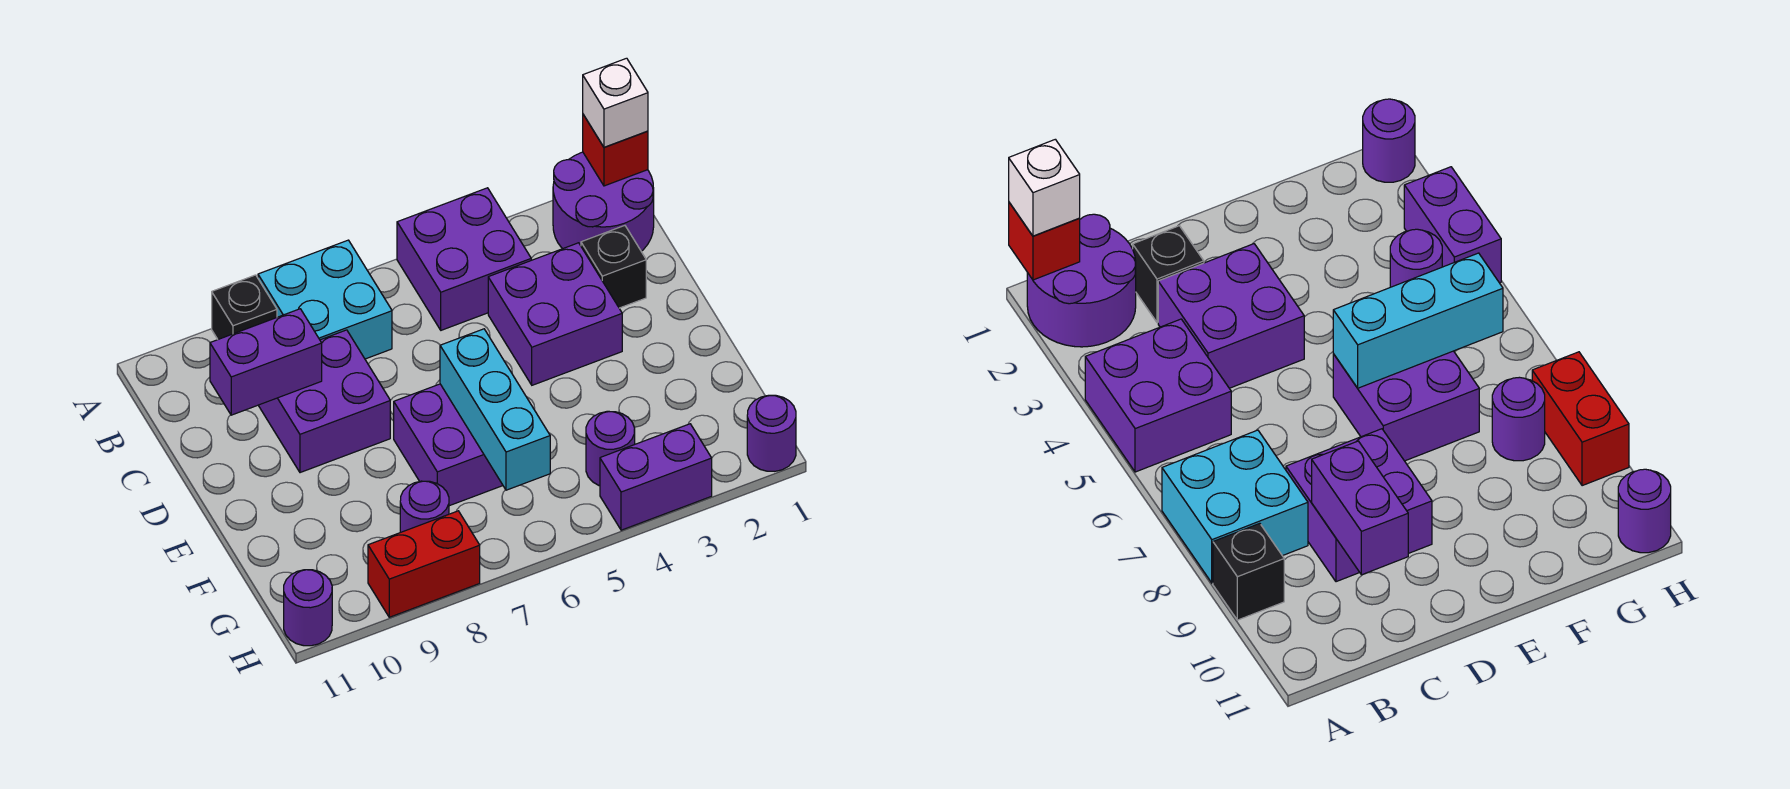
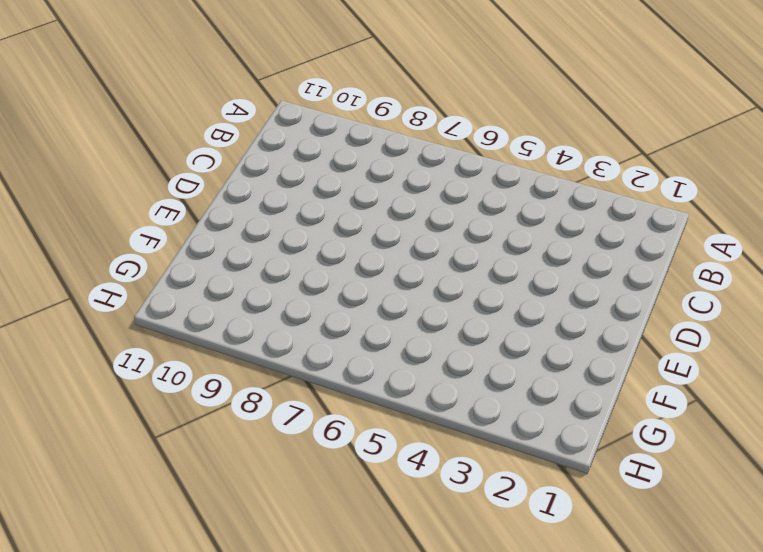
none -> purple 2x2 round brick [553,152,654,251]
none -> purple 2x2 brick [397,188,531,330]
none -> cyan 2x2 brick [258,240,392,359]

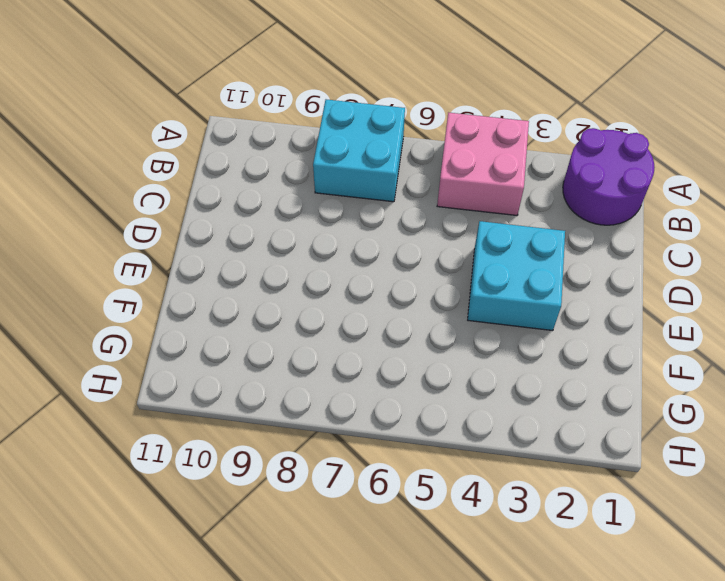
pink 2x2 brick [437,112,529,216] -> purple 2x2 brick [397,188,531,330]
cyan 2x2 brick [468,221,565,331] -> purple 2x2 brick [488,243,622,385]
none -> black 1x1 brick [212,275,277,339]
none -> black 1x1 brick [581,226,646,308]
none -> purple 2x2 brick [258,330,390,473]

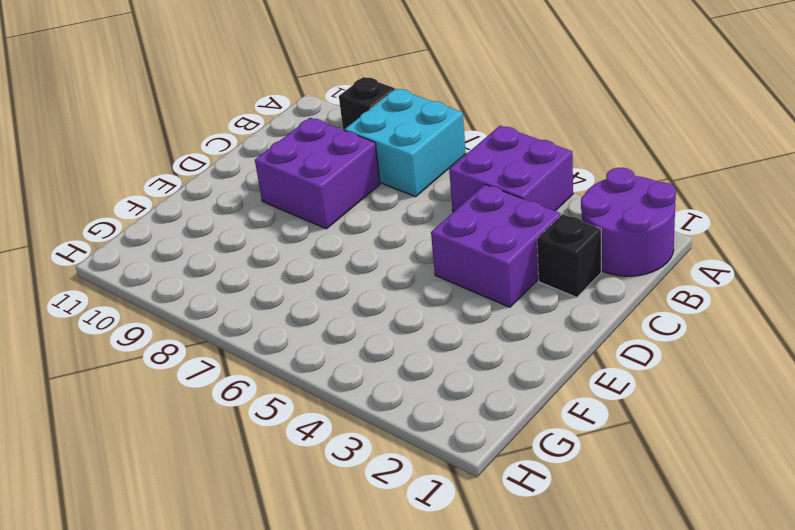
none -> purple 2x2 brick [394,384,503,506]
none -> purple 1x1 round brick [586,411,635,486]
none -> purple 1x1 round brick [400,481,449,532]

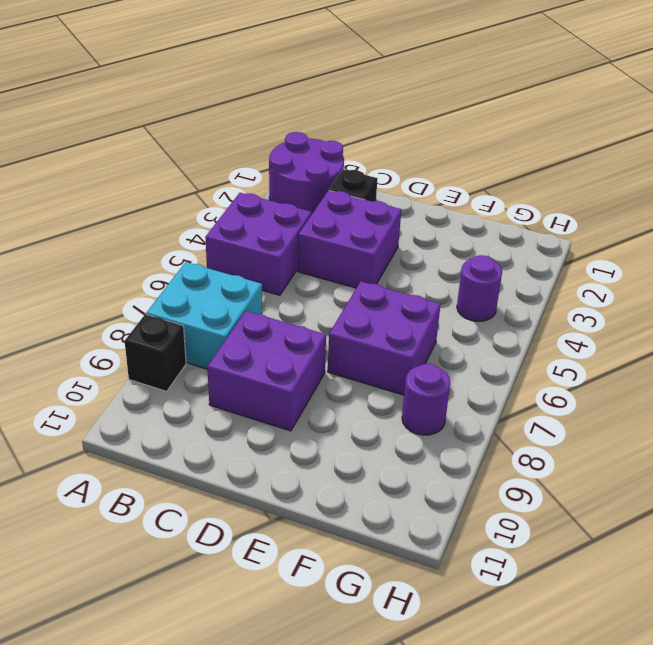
none -> purple 1x1 round brick [747,395,796,471]
none -> purple 1x2 brick [600,424,712,530]
none -> red 1x2 brick [368,511,480,617]

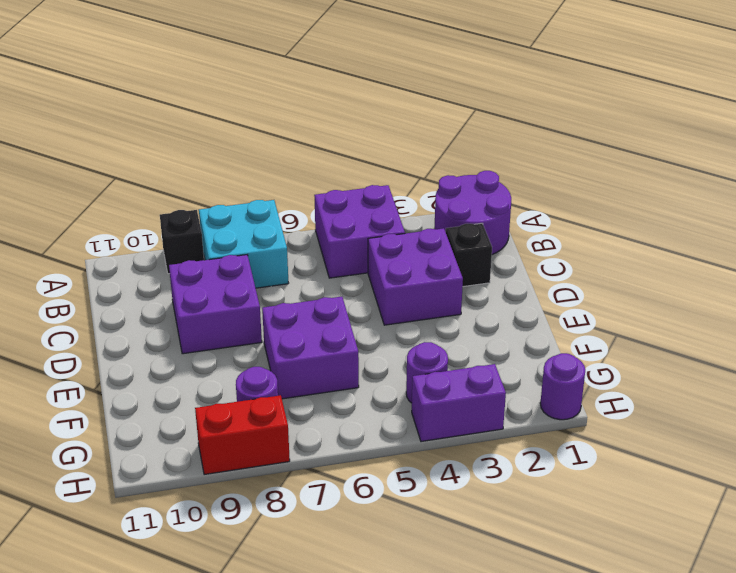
none -> purple 1x1 round brick [284,570,332,646]
none -> red 1x1 brick [583,115,648,186]
none -> purple 1x2 brick [210,309,322,415]

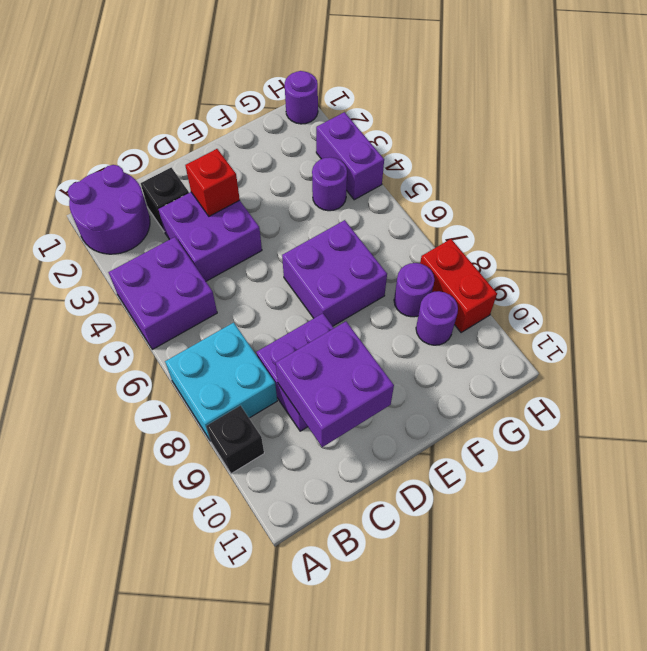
purple 2x2 brick [276,322,394,447] -> purple 1x2 brick [210,309,322,415]
red 1x1 brick [185,149,240,216] -> red 1x1 brick moved to [583,115,648,186]
purple 1x1 round brick [416,291,458,345] -> purple 1x1 round brick moved to [284,570,332,646]
none -> cyan 1x3 brick [440,329,550,490]
none -> white 1x1 brick [583,58,648,147]

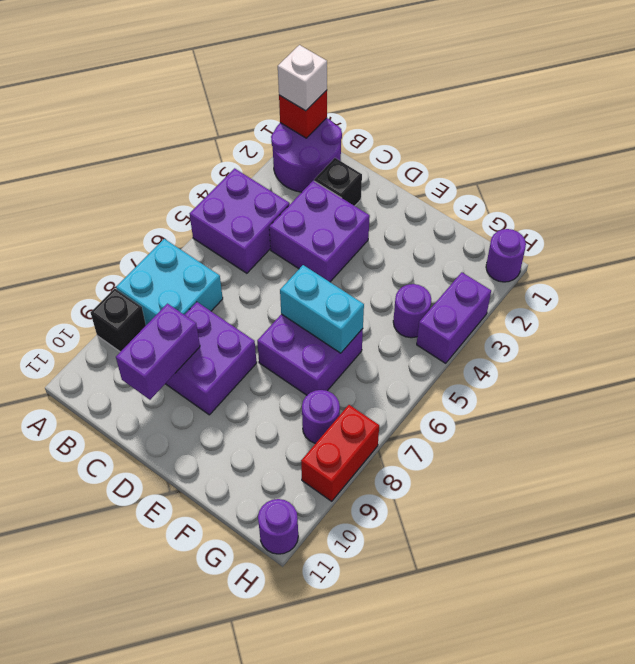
cyan 1x2 brick [280,265,364,353] -> cyan 1x3 brick [440,329,550,490]

